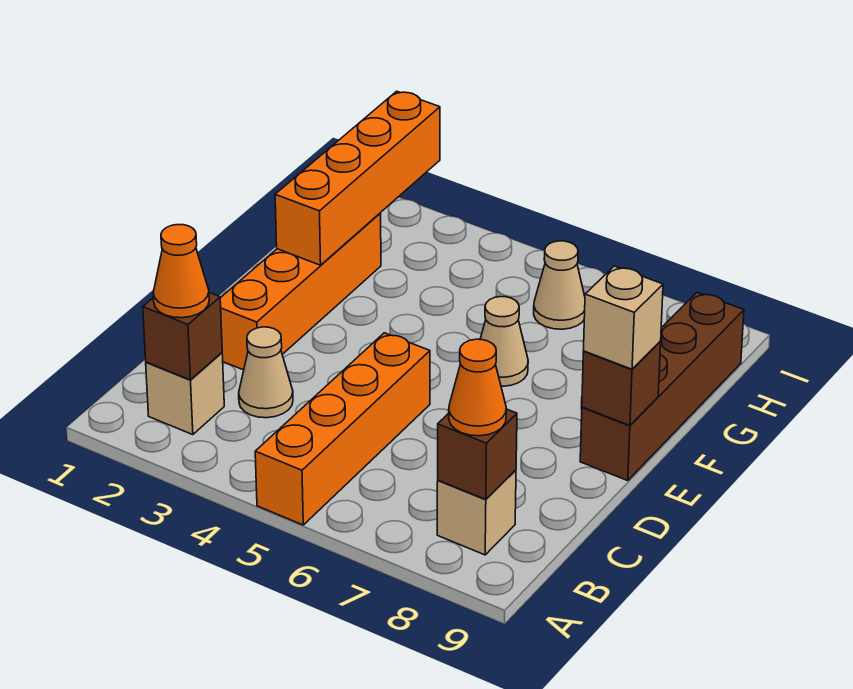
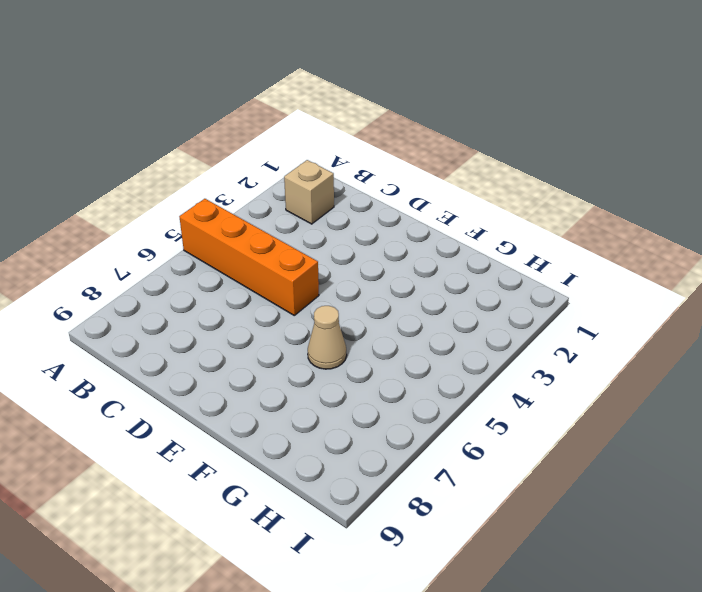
none -> tan 1x1 brick [437,470,516,555]
none -> tan 1x1 cone [239,327,293,418]
none -> orange 1x4 brick [220,213,381,370]

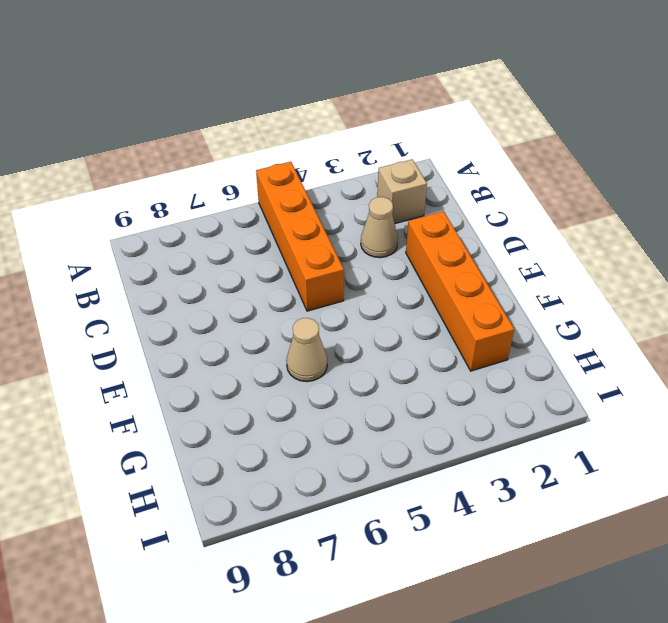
none -> tan 1x1 brick [437,470,516,555]
none -> brown 1x4 brick [580,292,744,481]
none -> tan 1x1 cone [534,241,585,329]

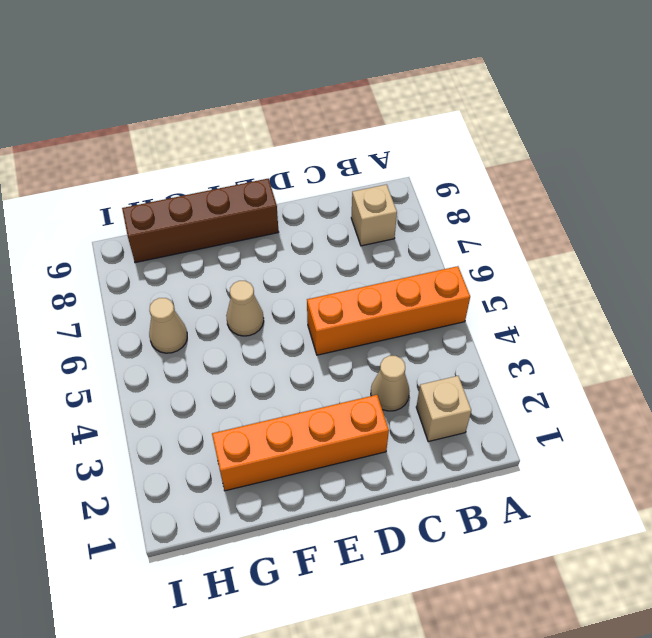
none -> brown 1x1 brick [143,293,222,380]
none -> brown 1x1 brick [438,409,517,499]
none -> brown 1x1 brick [582,342,661,425]

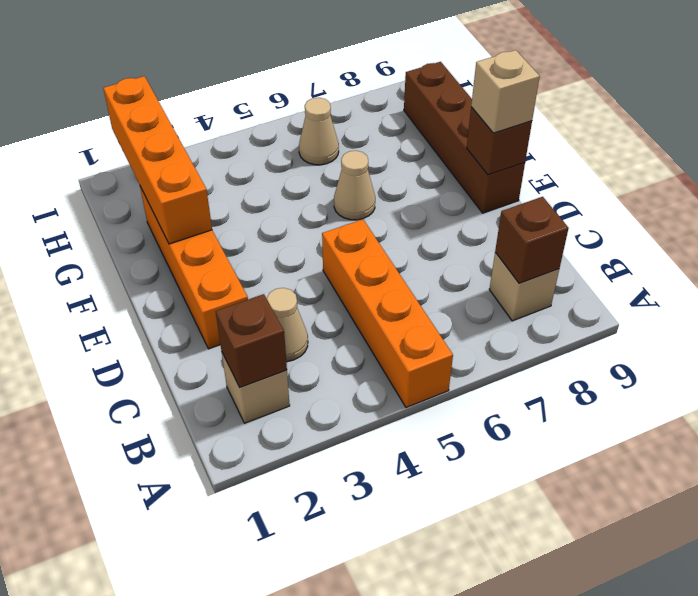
none -> orange 1x1 cone [153,225,209,318]
none -> orange 1x1 cone [449,339,506,436]

